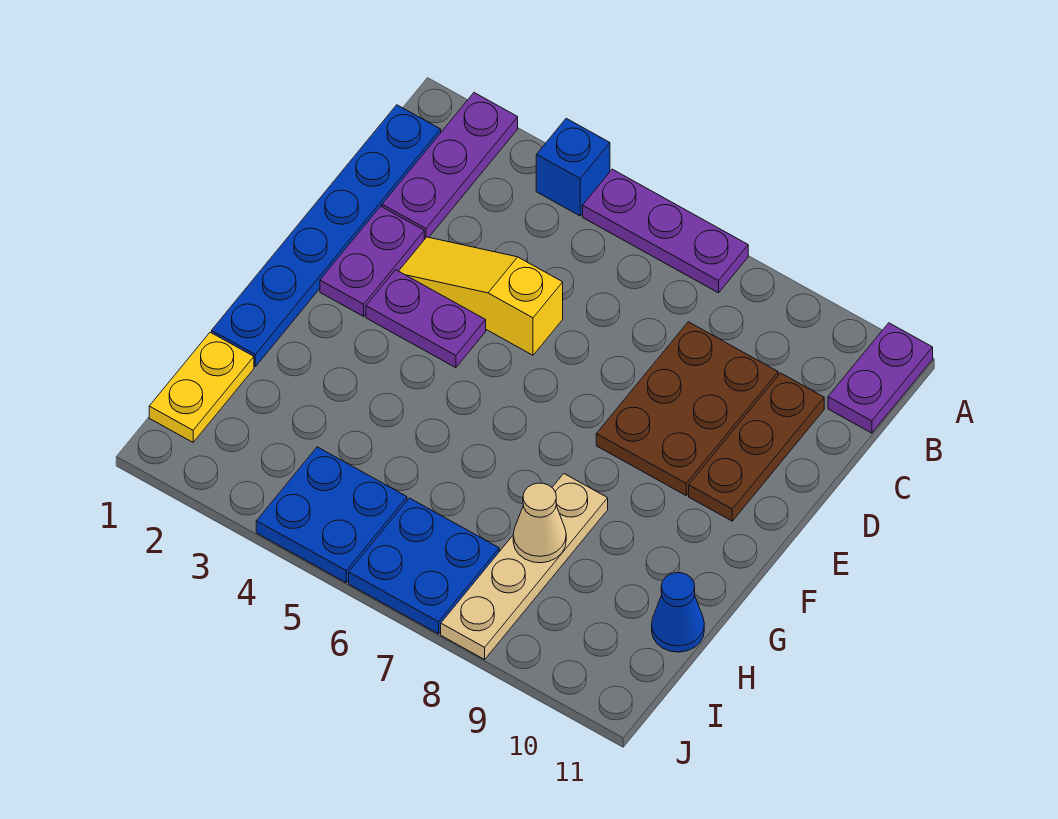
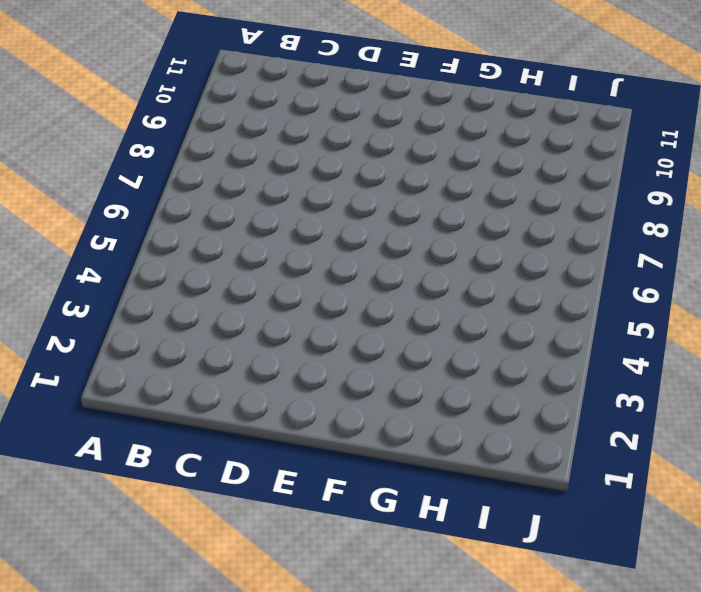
none -> purple 1x3 plate [382,93,518,240]
none -> blue 1x1 brick [536,118,610,216]
none -> purple 1x3 plate [583,169,748,293]

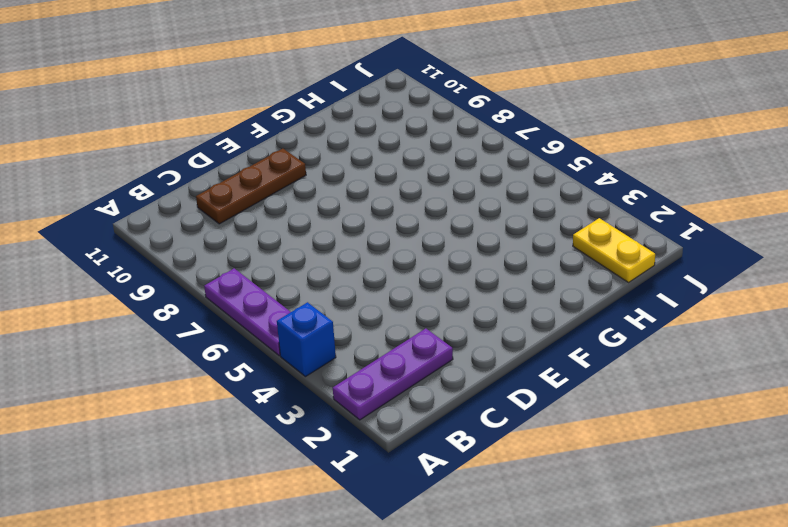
yellow 1x2 plate [573,218,655,282] -> yellow 1x2 plate turned to [149,332,254,442]
none -> purple 1x2 plate [828,323,933,433]
none -> blue 1x6 plate [212,105,441,366]
none -> brown 2x3 plate [596,322,778,495]

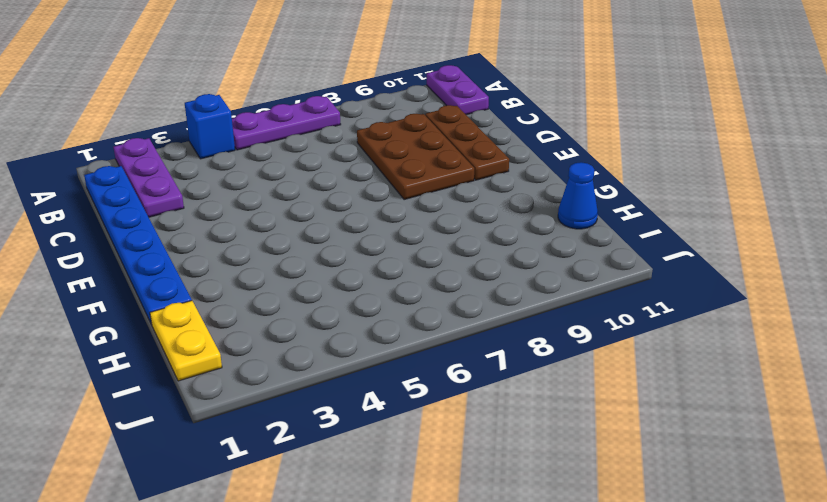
none -> purple 1x2 plate [320,206,424,316]
none -> yellow 1x3 slope [399,237,563,355]
none -> purple 1x2 plate [366,270,486,368]

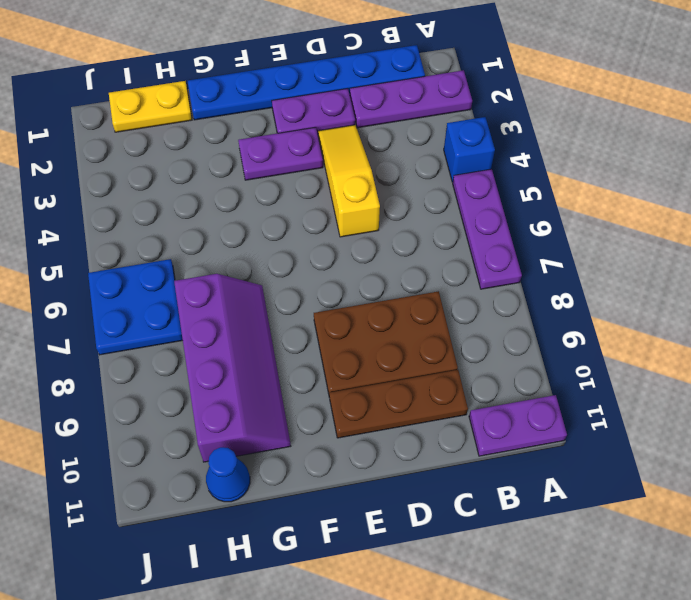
purple 1x2 plate [238,127,323,180] -> purple 1x2 plate turned to [366,270,486,368]
purple 2x4 slope [174,274,291,462] -> tan 1x4 plate [441,474,608,659]
none -> blue 2x2 plate [256,447,407,583]
none -> tan 1x1 cone [513,483,566,563]

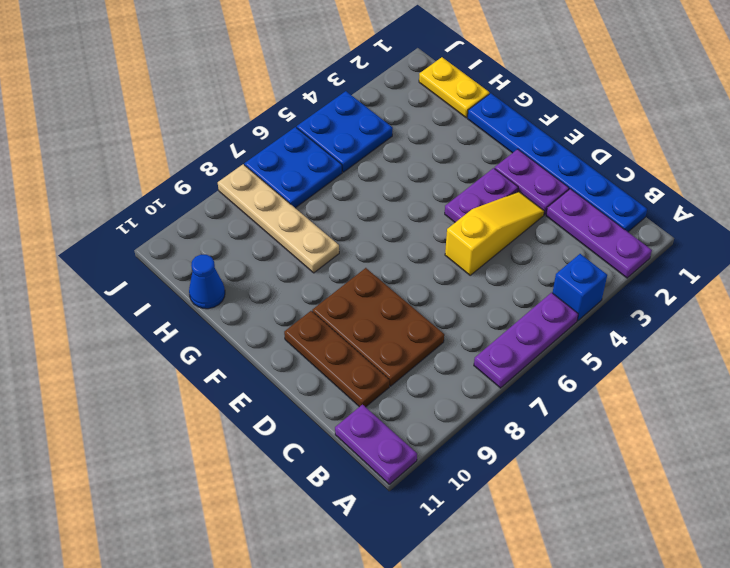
none -> tan 1x1 cone [513,483,566,563]

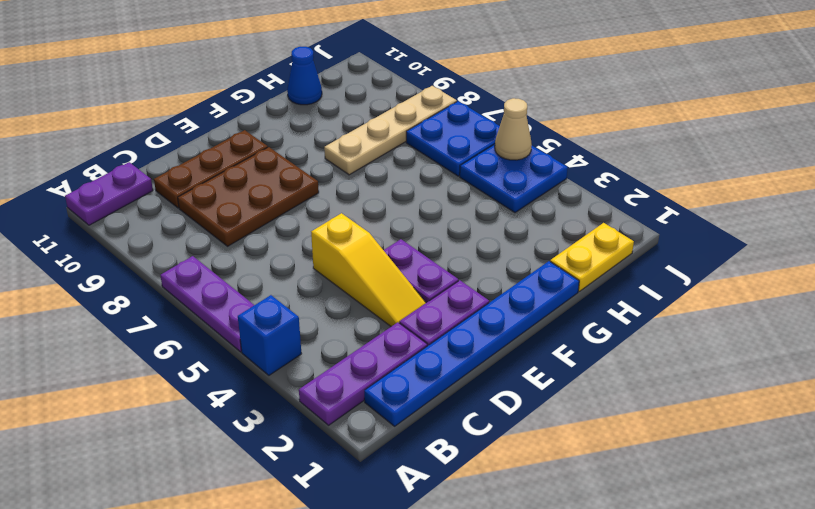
tan 1x1 cone [495,98,532,160] -> tan 1x1 cone moved to [513,483,566,563]

